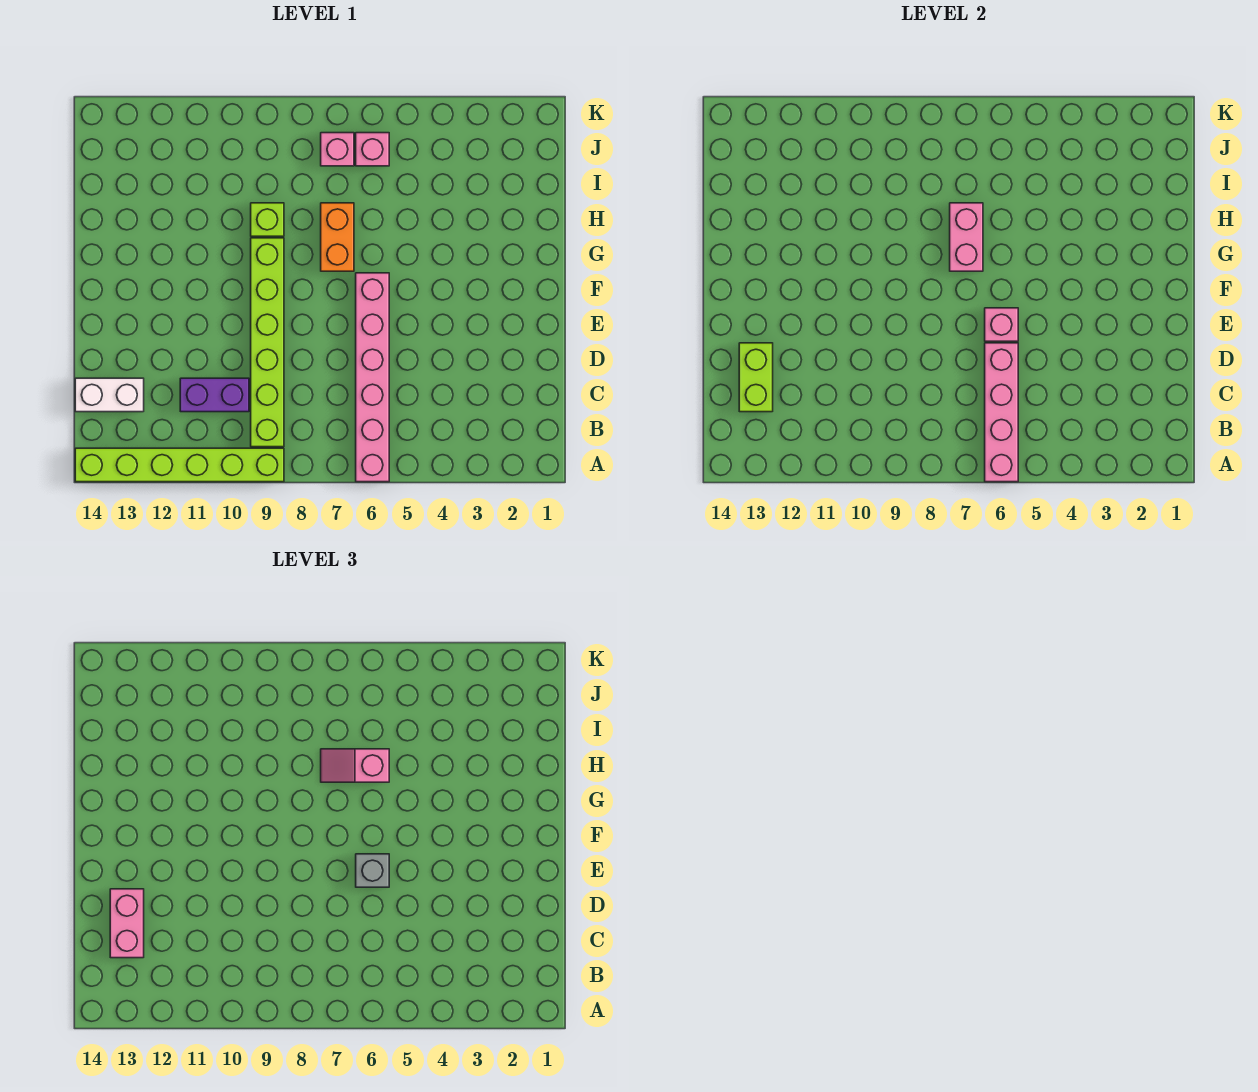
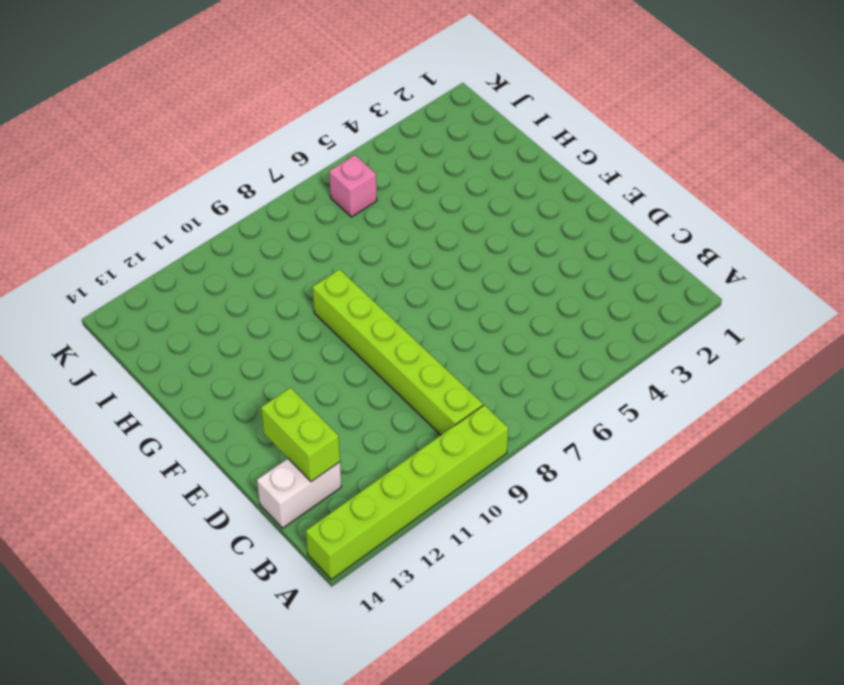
none -> pink 1x6 brick [356,273,389,482]
none -> purple 1x2 brick [180,378,249,412]
none -> orange 1x2 brick [321,203,354,271]

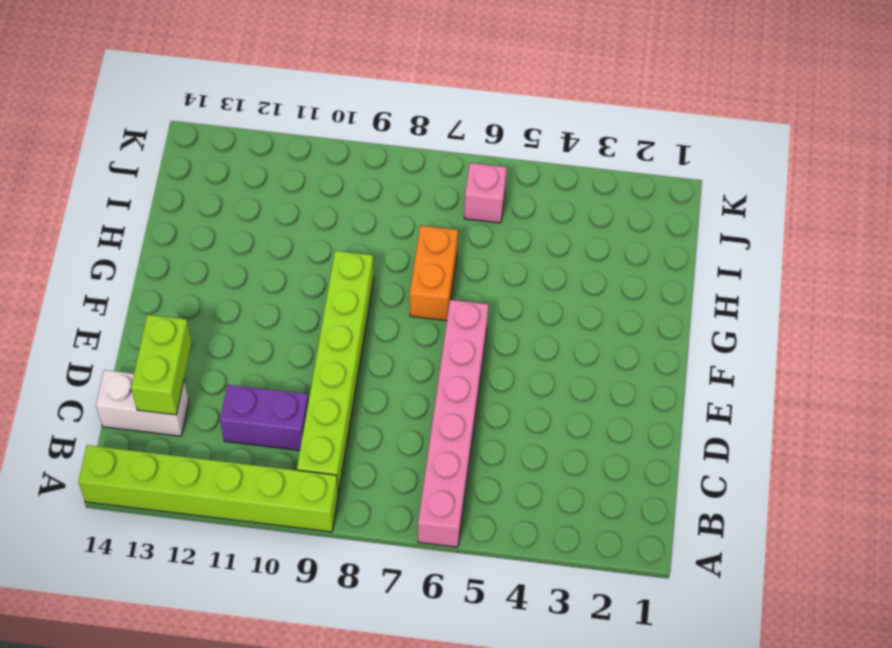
none -> lime 1x1 brick [251,203,284,236]
none -> pink 1x1 brick [321,133,354,166]
none -> pink 1x4 brick [985,343,1018,482]

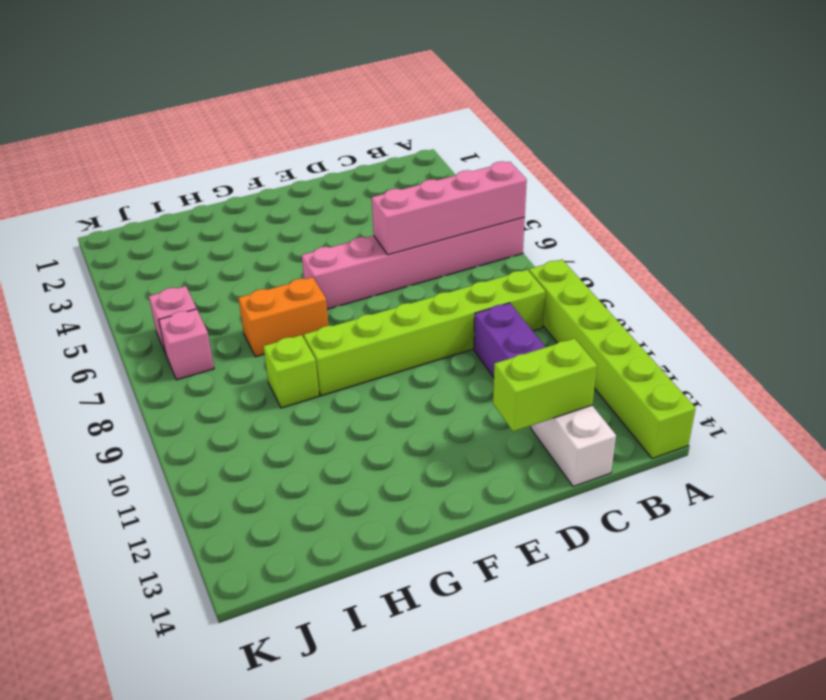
none -> pink 1x1 brick [985,308,1018,341]
none -> pink 1x2 brick [950,203,983,271]
none -> pink 1x2 brick [110,889,144,958]

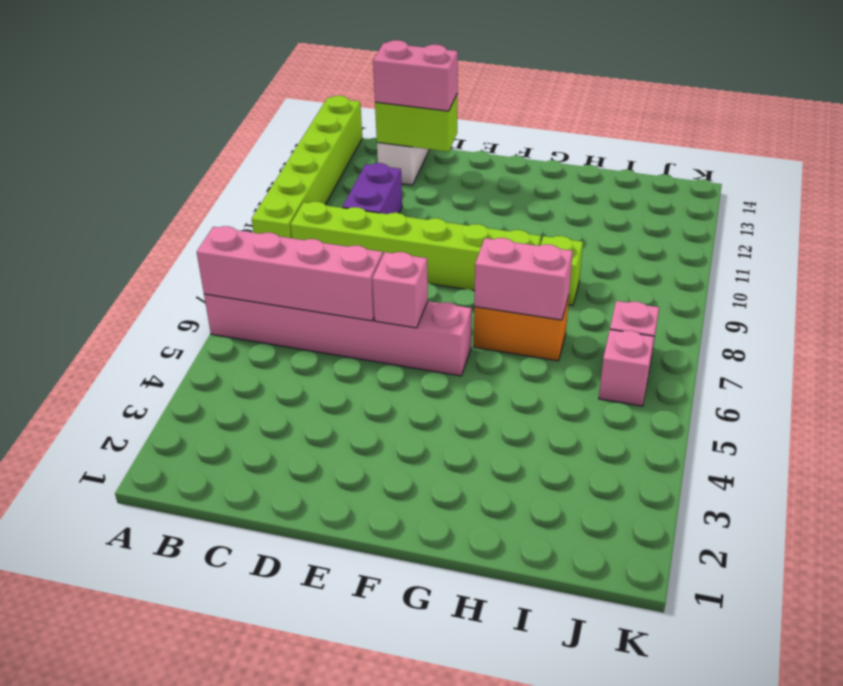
none -> grey 1x1 brick [356,854,389,887]
none -> pink 1x2 slope [321,749,389,782]

